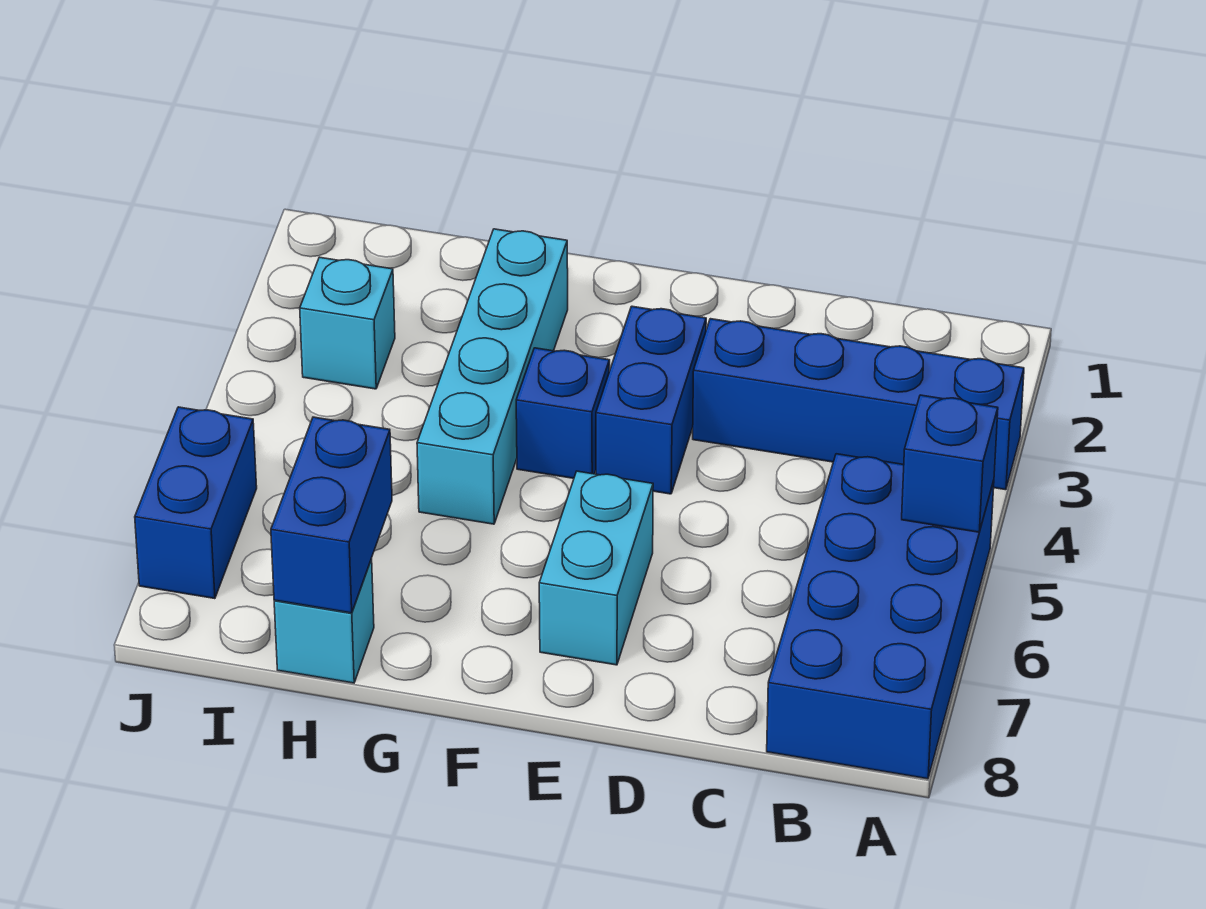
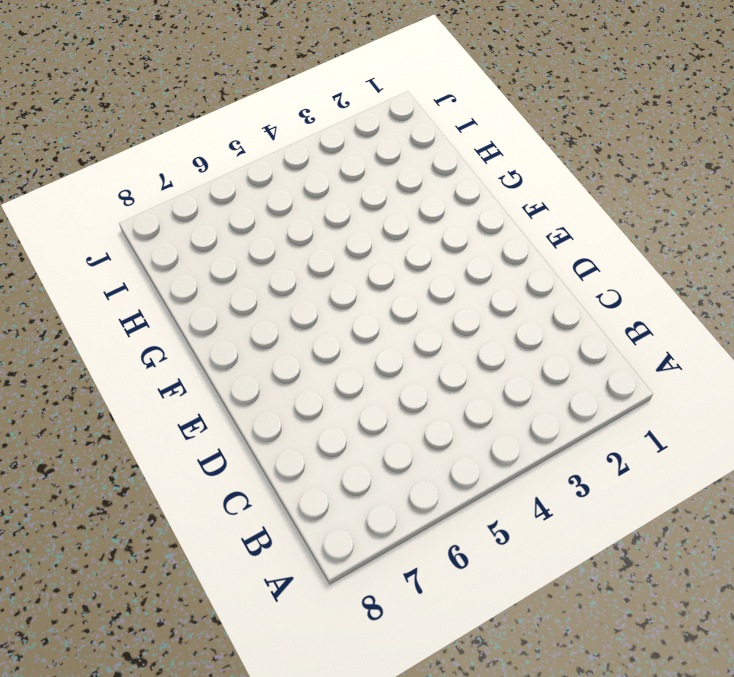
none -> blue 1x4 brick [693,319,1024,490]
none -> blue 2x4 brick [767,454,994,779]

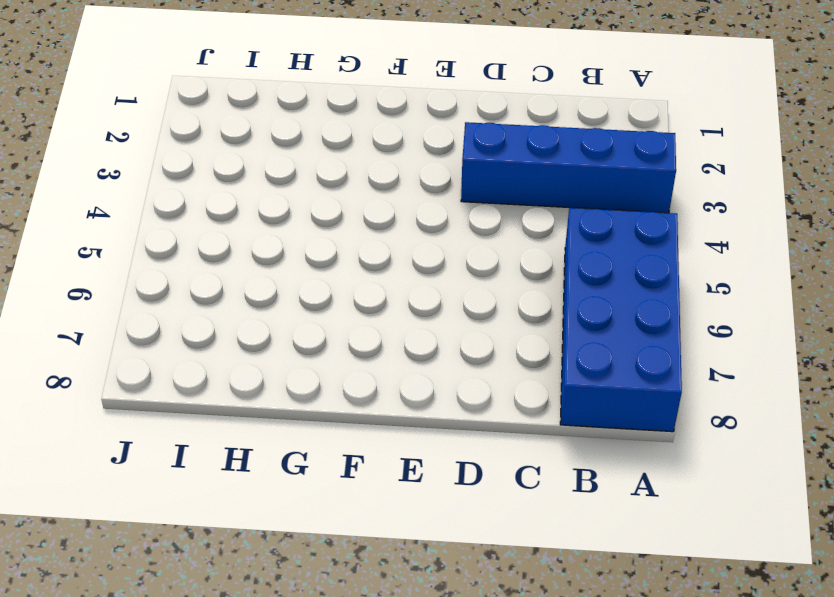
none -> blue 1x2 brick [596,306,706,494]
none -> cyan 1x2 brick [539,471,653,665]

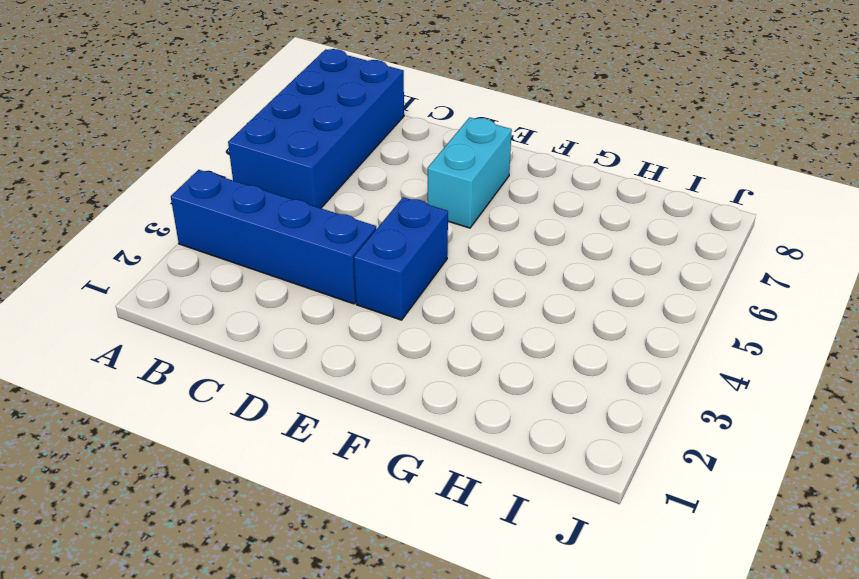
none -> blue 1x1 brick [516,348,610,478]
none -> cyan 1x4 brick [417,229,568,524]

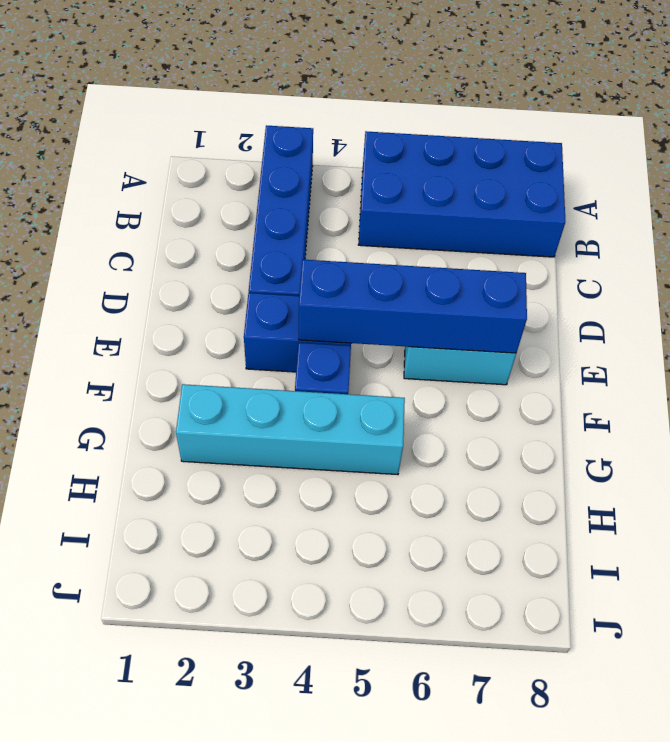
blue 1x4 brick [299,260,527,353] -> none
none -> cyan 1x1 brick [274,559,374,683]
none -> cyan 1x1 brick [300,257,395,389]

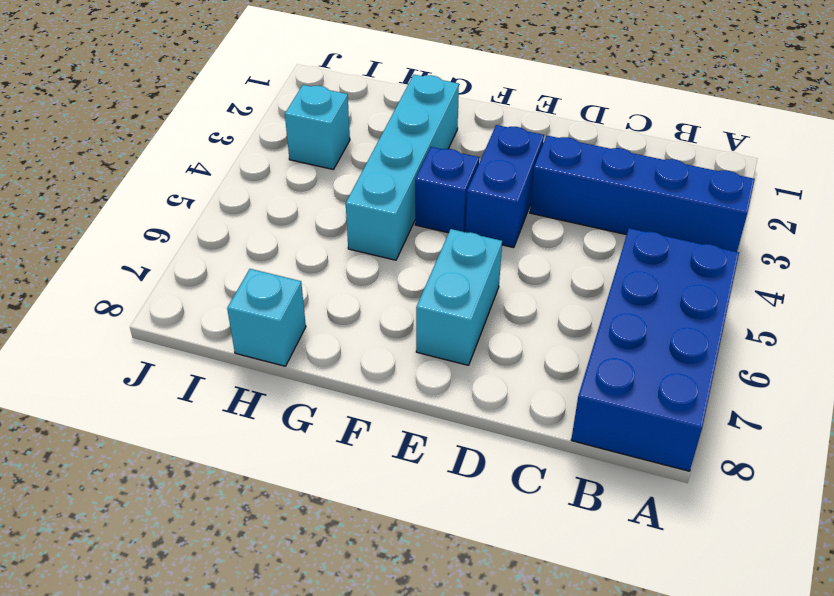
none -> blue 1x2 brick [135,407,257,599]
none -> blue 1x1 brick [902,395,998,532]

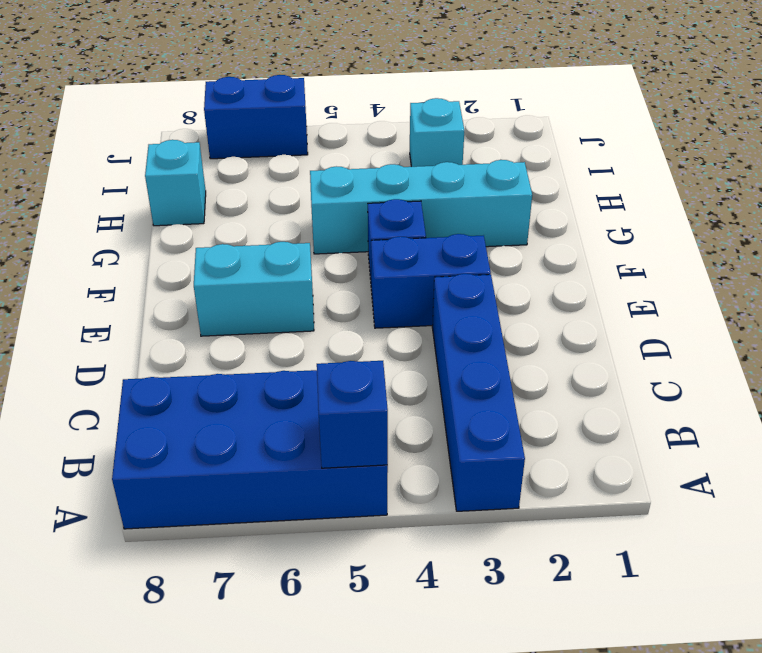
none -> blue 1x2 brick [271,417,392,613]

